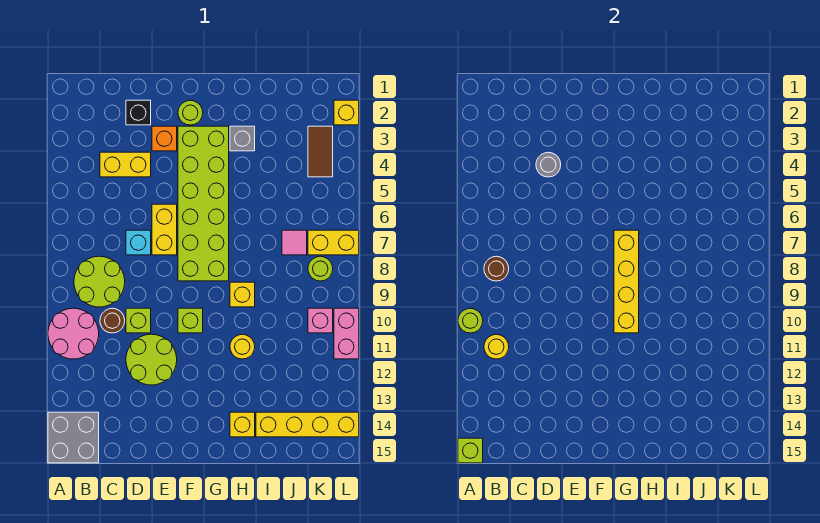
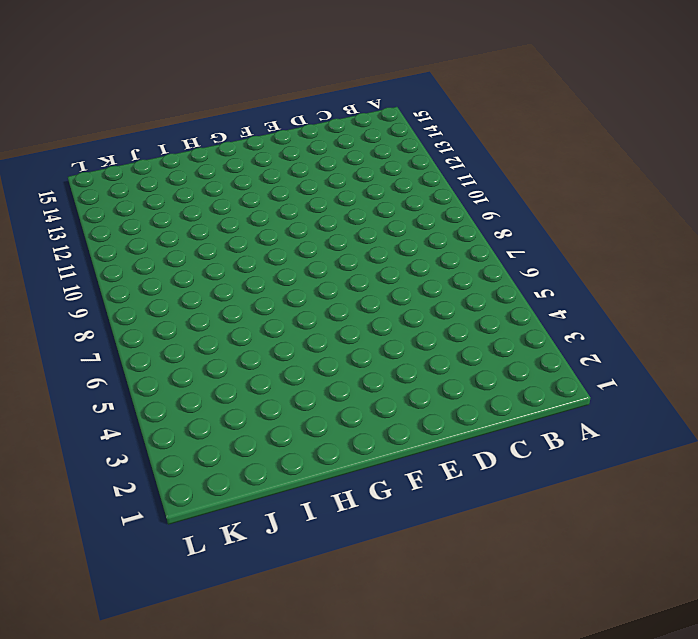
none -> pink 2x2 round brick [48,308,99,359]
none -> grey 2x2 brick [48,412,99,463]
none -> lime 2x2 round brick [74,256,125,307]
none -> yellow 1x2 brick [100,152,151,177]

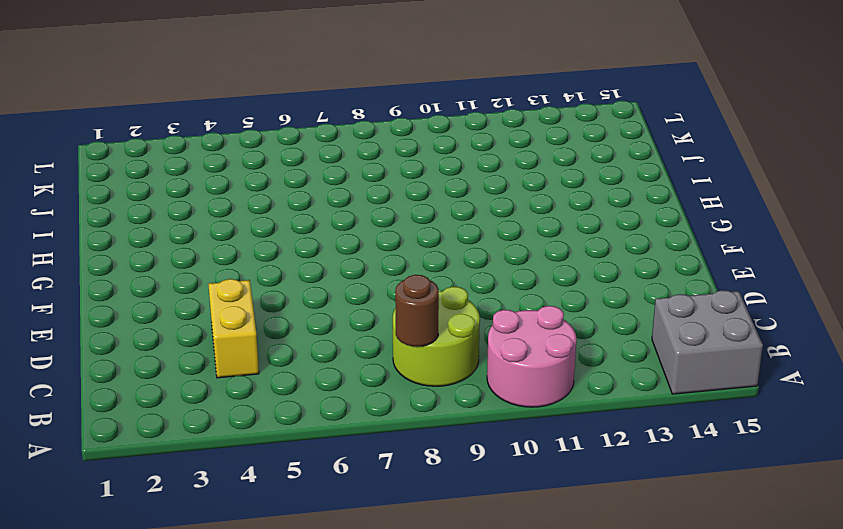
none -> brown 1x1 round brick [100,308,125,333]
none -> black 1x1 brick [126,100,151,125]
none -> cyan 1x1 brick [126,230,151,255]
none -> lime 1x1 brick [126,308,151,333]

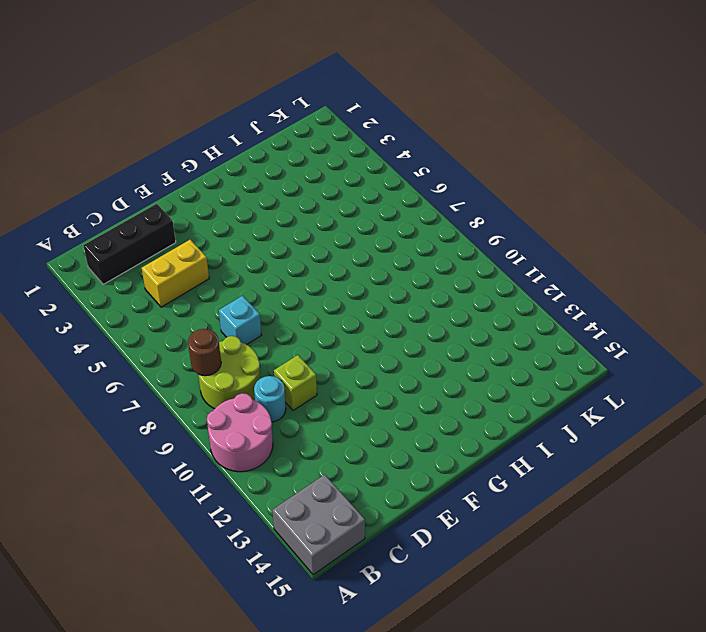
black 1x3 brick [83,204,176,284] -> black 1x1 brick [126,100,151,125]
cyan 1x1 round brick [254,376,286,422] -> brown 1x1 round brick [100,308,125,333]
none -> lime 2x2 round brick [126,334,177,385]
none -> orange 1x1 brick [152,126,177,151]
none -> yellow 1x2 brick [152,204,177,255]
none -> lime 1x1 round brick [178,100,203,125]

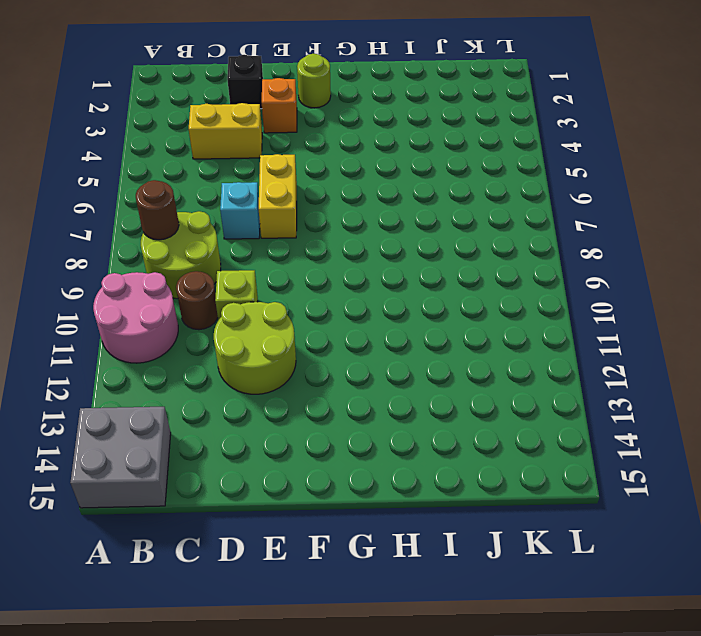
none -> lime 2x6 brick [178,126,229,281]
none -> lime 1x1 brick [178,308,203,333]
none -> grey 1x1 brick [230,126,255,151]
none -> yellow 1x1 brick [230,282,255,307]

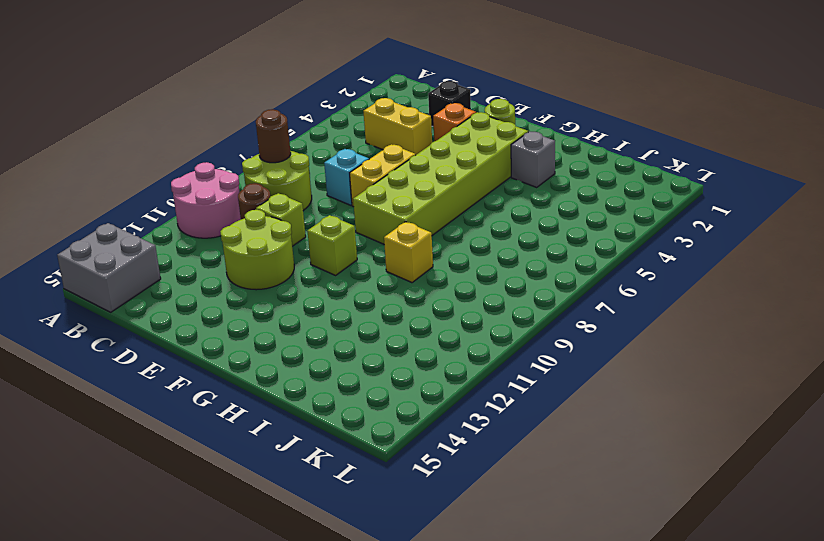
none -> yellow 1x1 round brick [230,334,255,359]
none -> yellow 1x1 brick [230,412,255,437]
none -> yellow 1x4 brick [256,412,359,437]
none -> pink 1x1 tile [282,230,307,255]

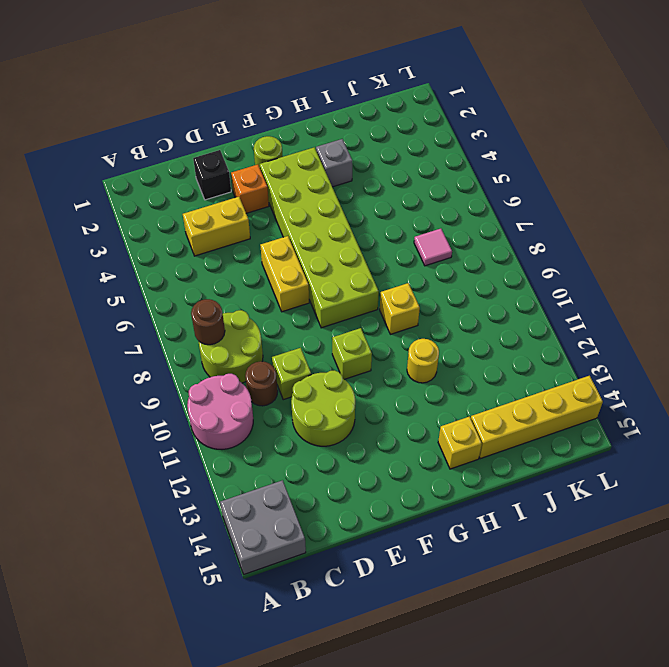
none -> cyan 1x1 brick [126,230,151,255]
none -> brown 1x2 tile [308,126,333,177]
none -> yellow 1x2 brick [308,230,359,255]
none -> lime 1x1 round brick [308,256,333,281]

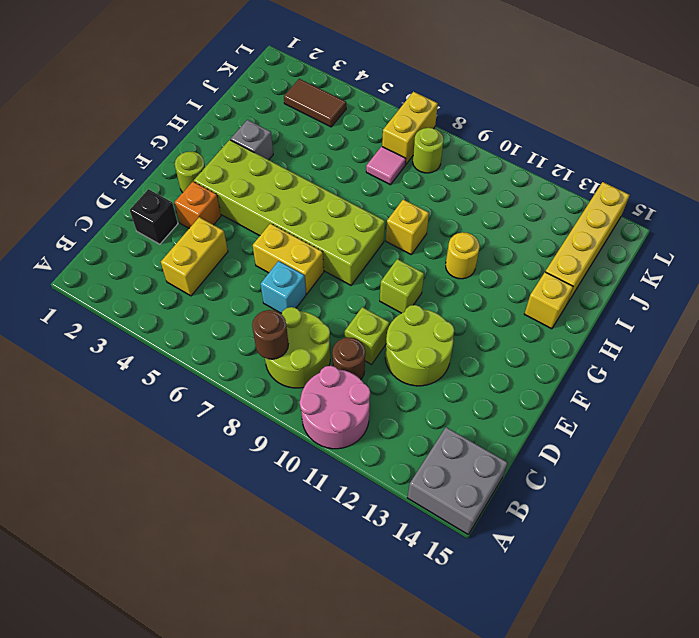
none -> pink 1x1 brick [308,308,333,333]
none -> yellow 1x1 brick [334,100,359,125]
none -> pink 1x2 brick [334,308,359,359]
none -> lime 1x1 round brick [458,308,483,333]

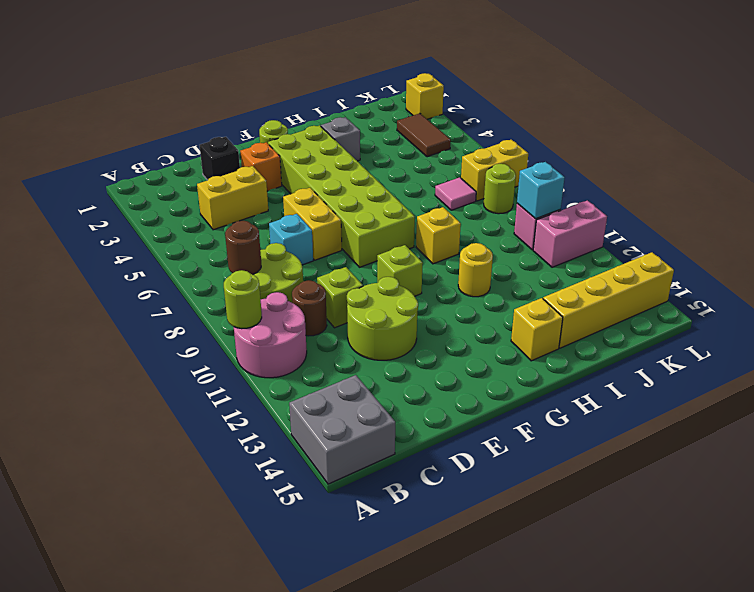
cyan 1x1 brick [517,162,565,219] -> none
pink 1x2 brick [533,201,607,267] -> pink 1x2 brick turned to [334,308,359,359]
none -> lime 1x1 brick [458,438,483,463]
none -> yellow 1x1 round brick [484,334,509,359]
none -> grey 1x1 round brick [536,152,561,177]
none -> yellow 1x4 brick [614,230,639,333]

